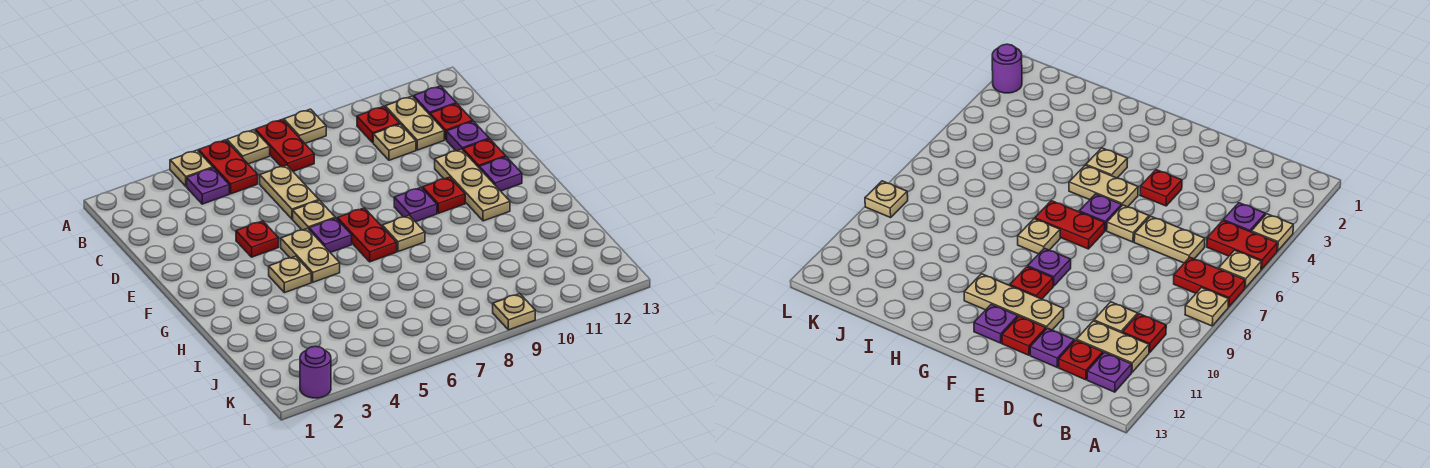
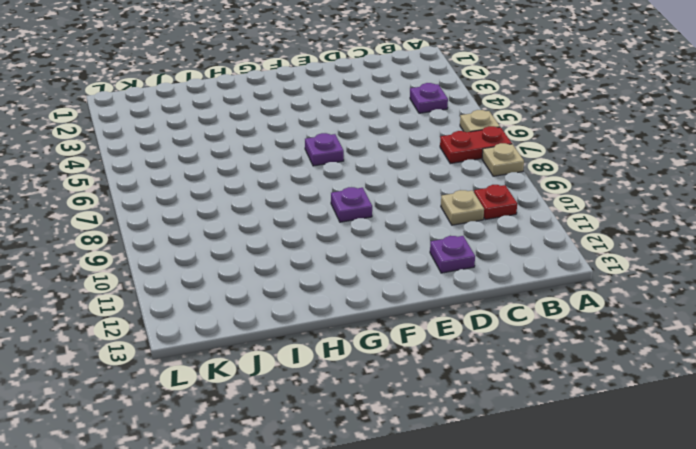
none -> tan 1x1 plate [170,150,213,186]
none -> red 1x2 plate [199,140,258,194]
none -> tan 1x2 plate [385,96,444,150]

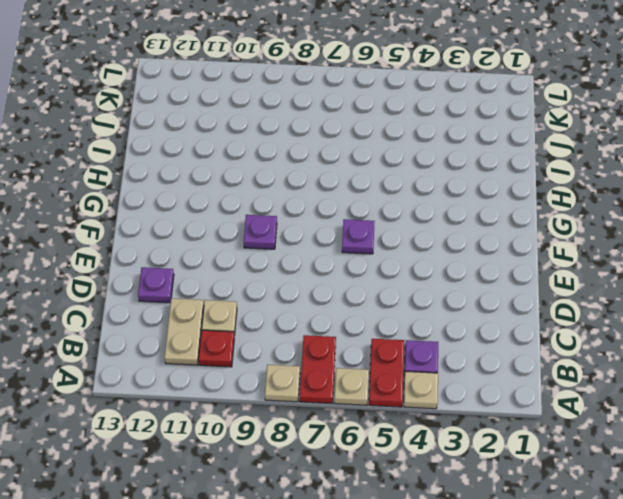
none -> purple 1x1 plate [414,86,456,115]
none -> tan 1x2 plate [260,165,319,219]
none -> red 1x1 plate [430,104,473,140]

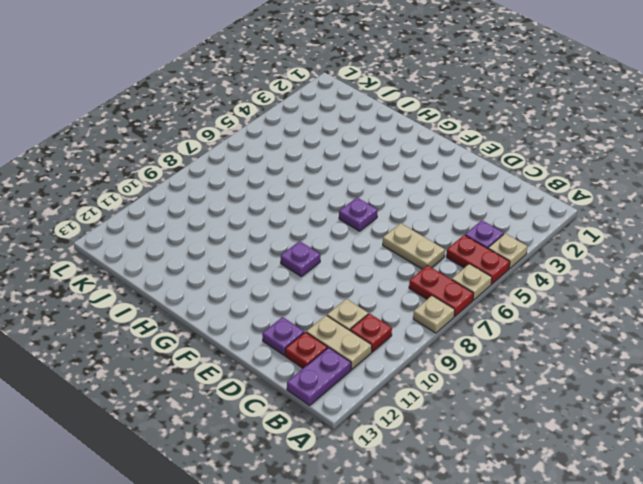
purple 1x2 plate [287,348,351,405] -> purple 1x1 plate [414,86,456,115]
none -> red 1x1 plate [236,221,279,257]
none -> tan 1x1 plate [293,200,335,230]
none -> tan 1x3 plate [435,149,510,221]

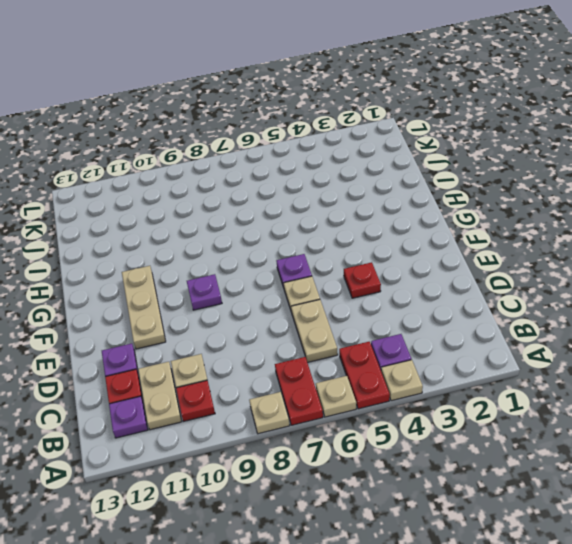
none -> red 1x1 plate [463,139,506,167]
none -> tan 1x2 plate [281,228,340,282]
none -> red 1x2 plate [337,208,397,262]

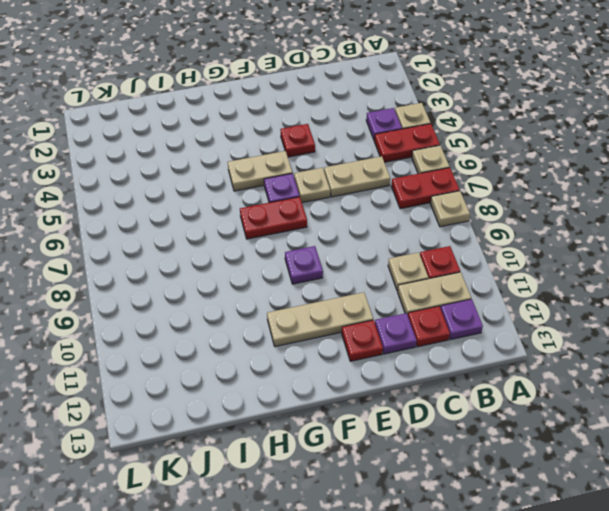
none -> red 1x1 plate [423,177,465,213]
none -> purple 1x1 plate [479,157,522,191]
none -> tan 1x1 plate [269,256,311,293]

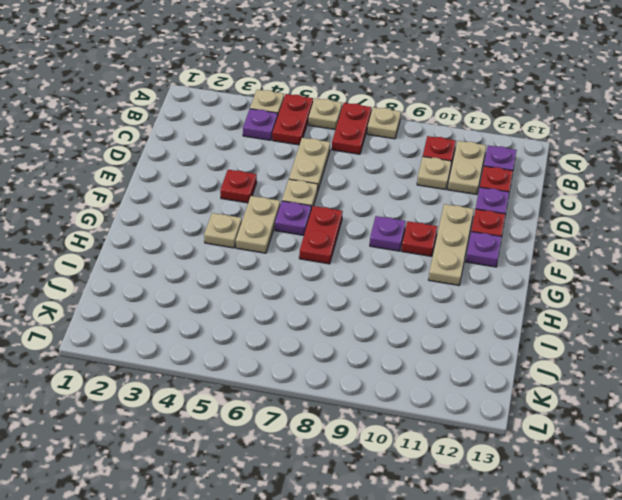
none -> tan 1x1 plate [382,216,425,252]
none -> purple 1x1 round brick [300,346,331,398]
none -> tan 1x1 plate [493,294,535,330]

